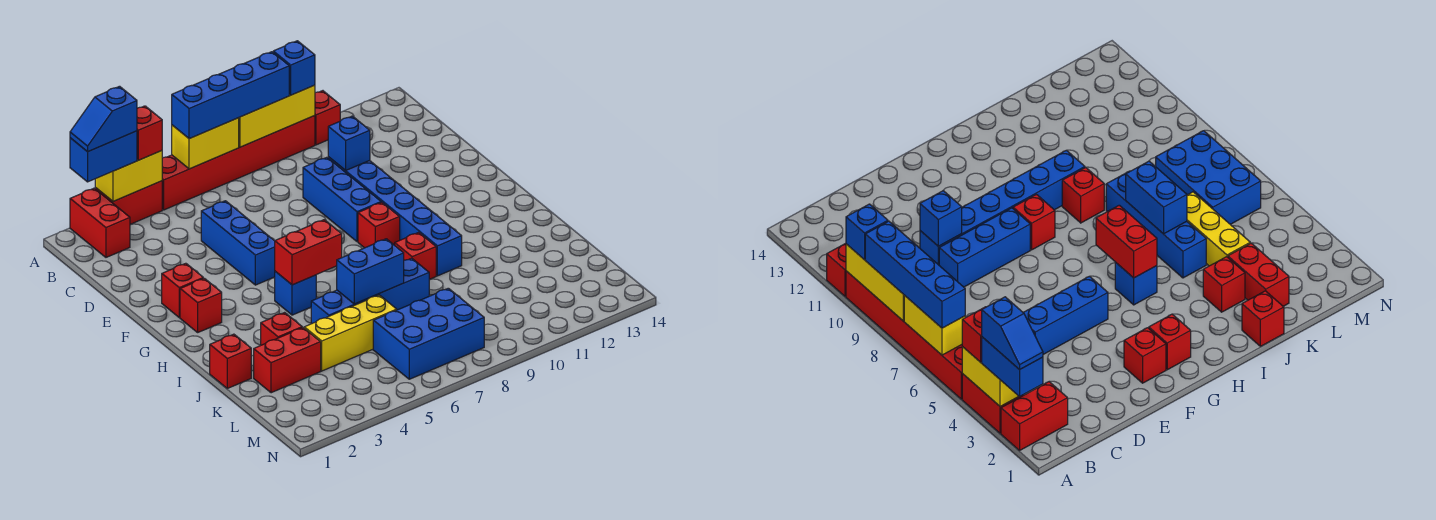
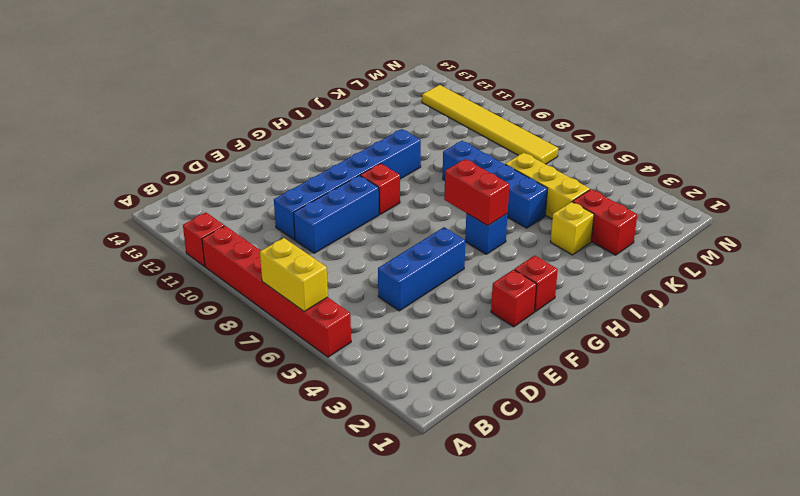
yellow 1x1 brick [550,202,594,255] -> red 1x1 brick [261,312,302,345]
yellow 1x6 tile [422,85,558,164] -> blue 2x3 brick [373,288,484,379]
none -> red 1x2 brick [70,188,130,257]
none -> red 1x2 brick [95,181,162,225]
none -> red 1x1 brick [395,232,436,279]

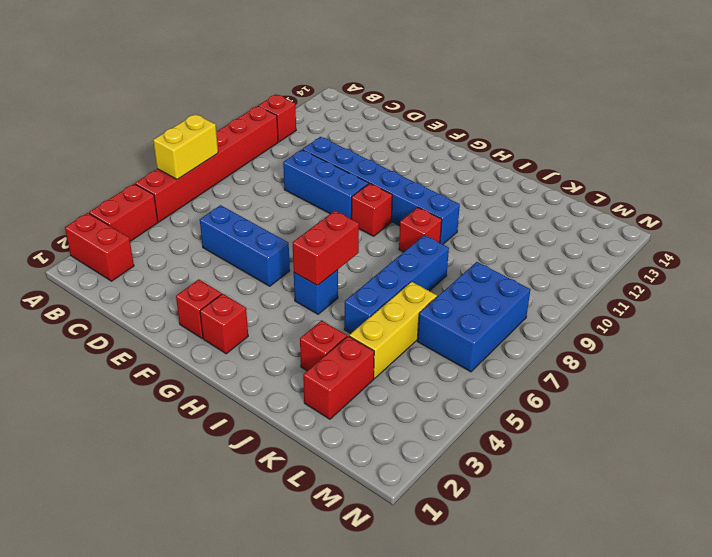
none -> red 1x1 brick [210,334,251,388]
none -> yellow 1x2 brick [95,151,162,201]
none -> yellow 1x3 brick [239,85,315,147]

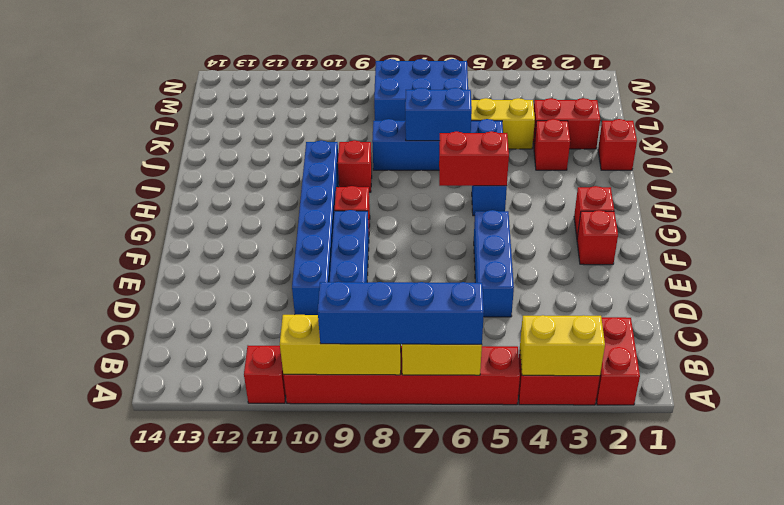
none -> blue 1x1 brick [328,116,370,170]
none -> blue 1x2 brick [70,131,137,182]
none -> red 1x1 brick [137,106,162,160]

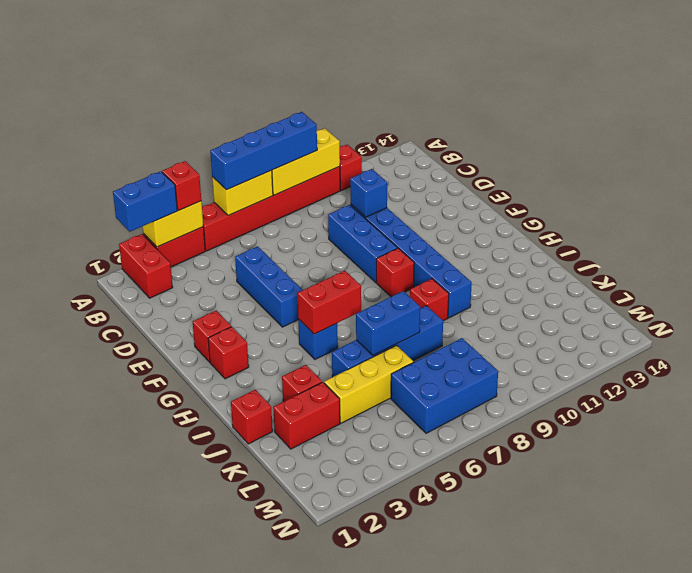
none -> blue 1x1 brick [273,41,315,95]
none -> blue 1x2 slope [70,86,137,152]

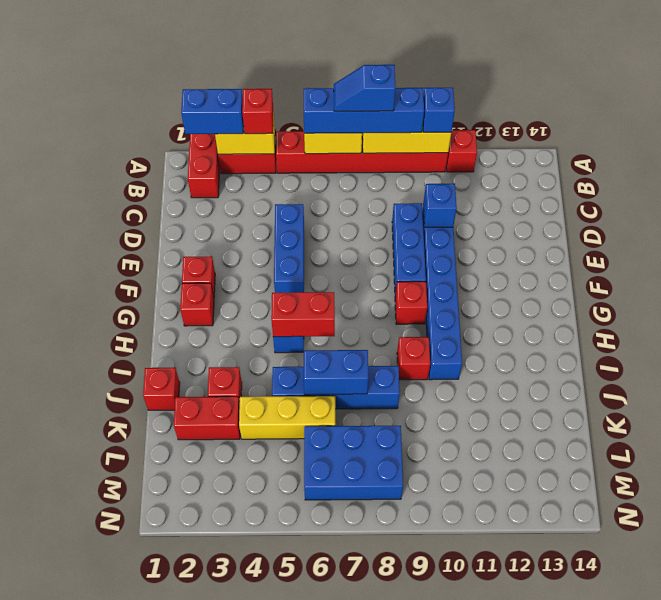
blue 1x2 slope [334,65,395,111] -> blue 1x2 slope moved to [70,86,137,152]

